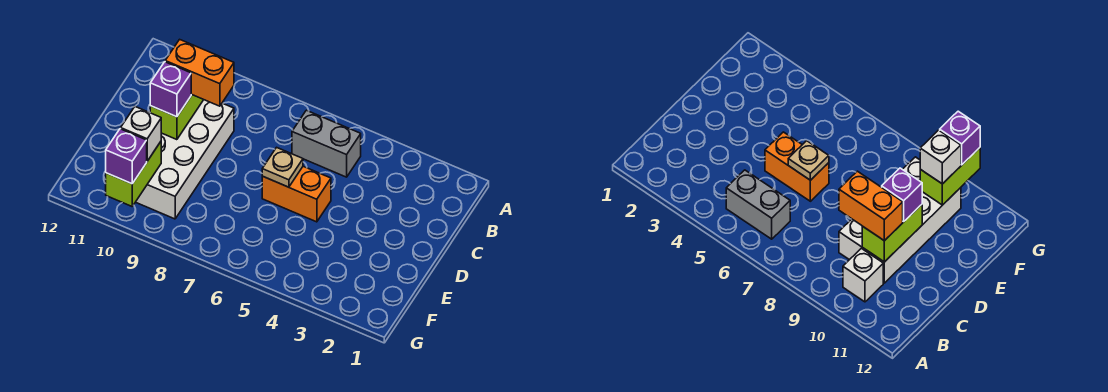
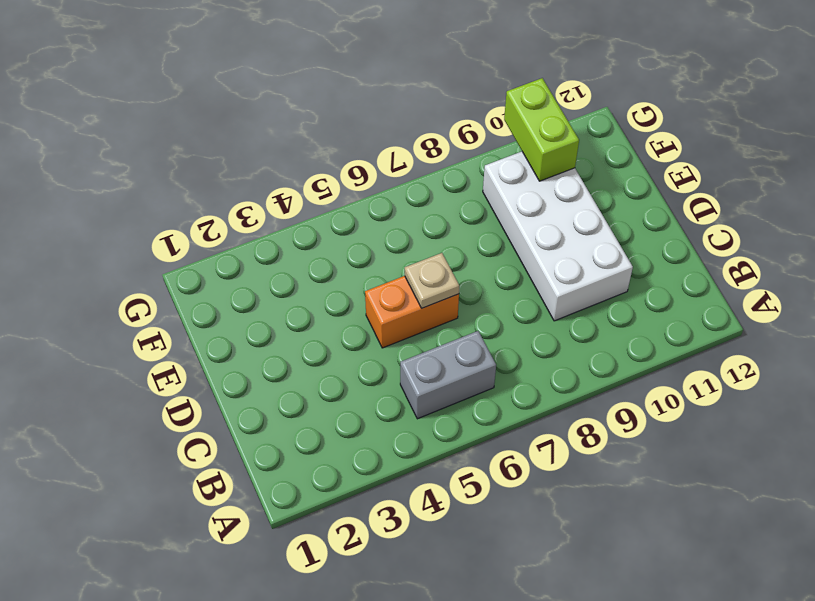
none -> white 1x1 brick [843,248,883,302]
none -> lime 1x2 brick [150,94,204,140]

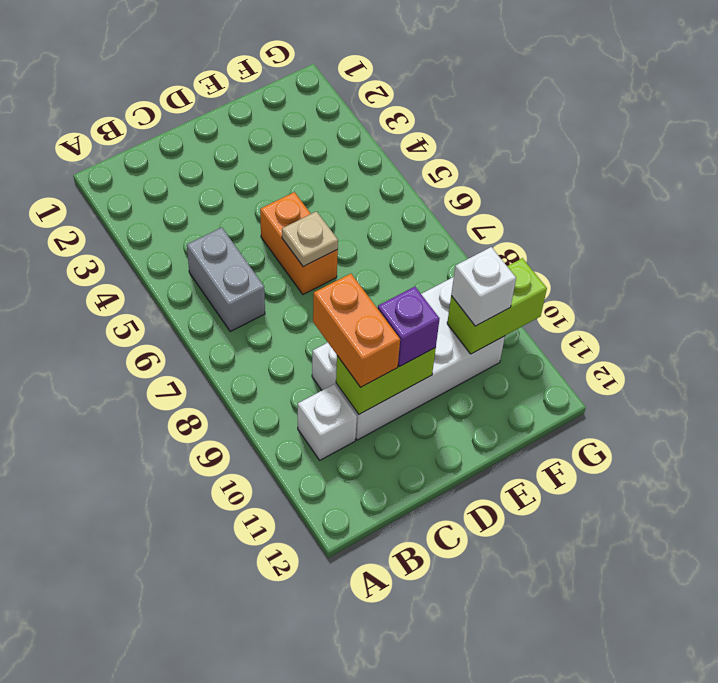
none -> purple 1x1 brick [106,129,147,184]

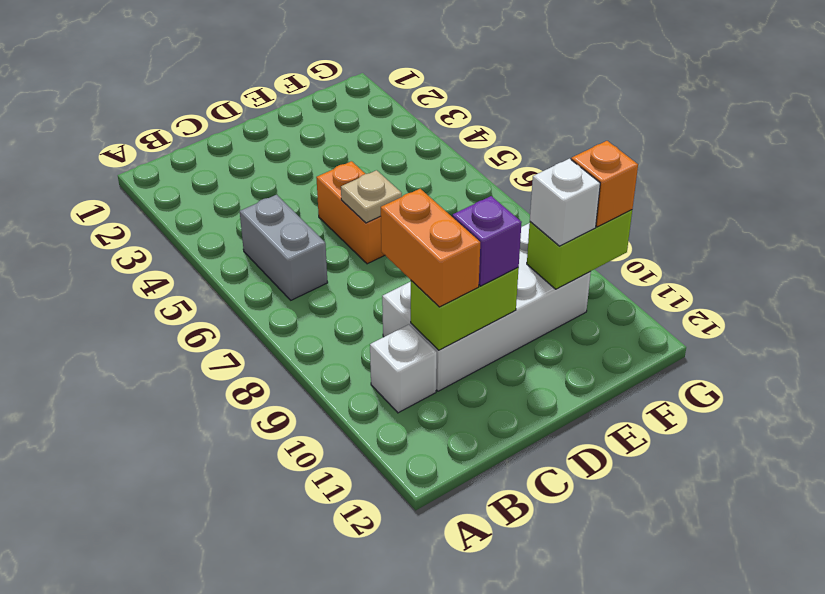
orange 1x1 brick [571,141,638,227] -> purple 1x1 brick [106,129,147,184]

